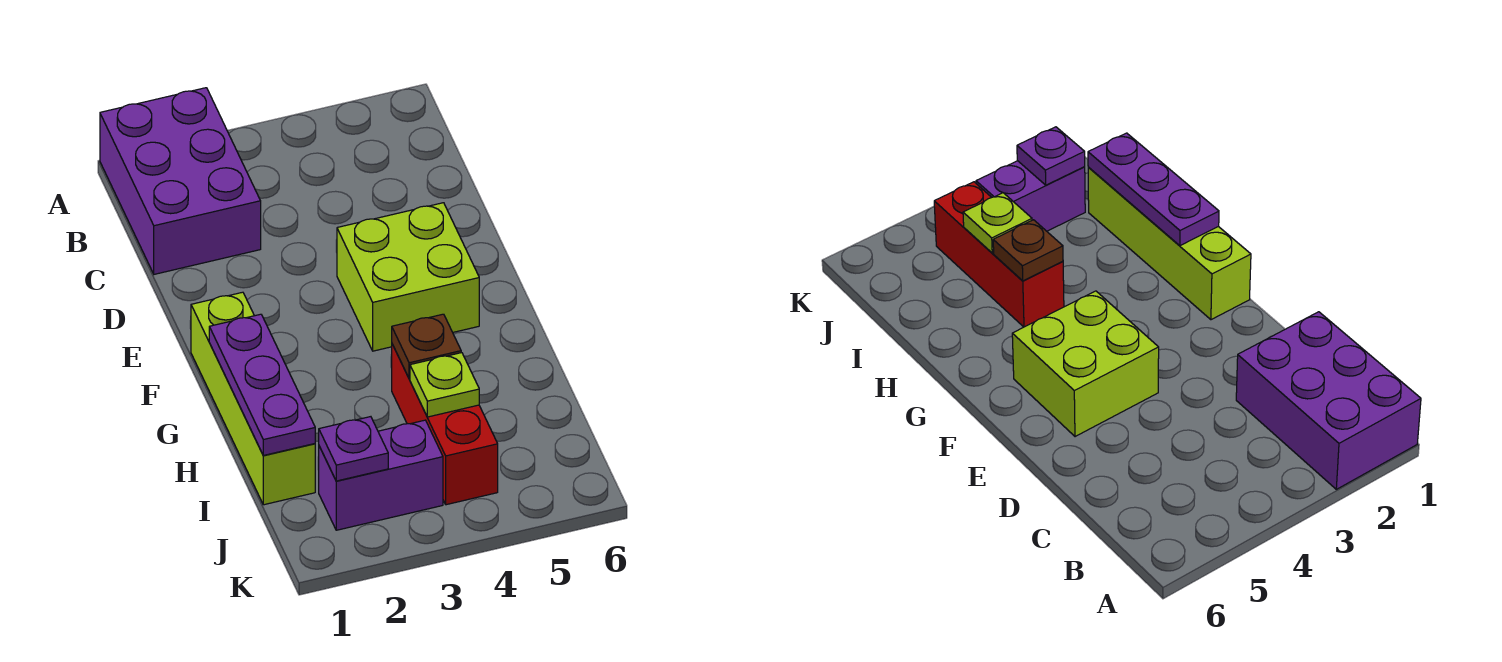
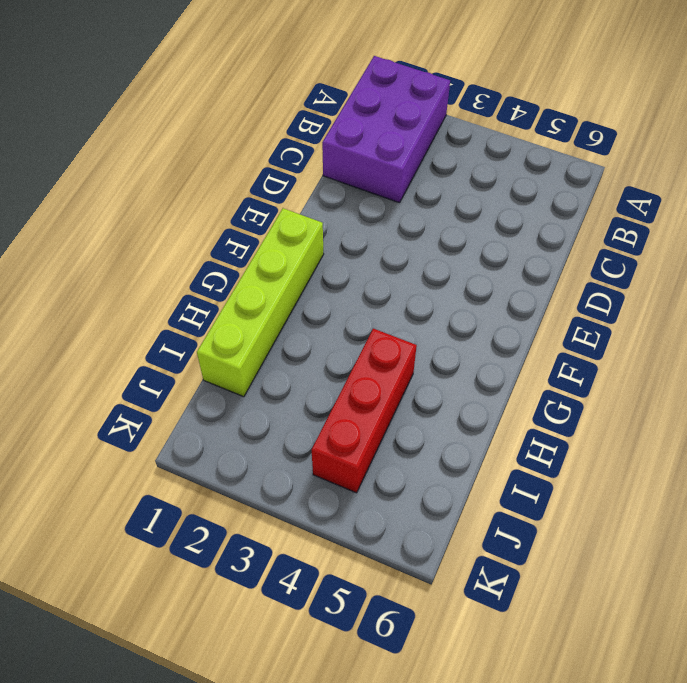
none -> lime 2x2 brick [337,203,479,351]
none -> purple 1x2 brick [319,420,443,530]

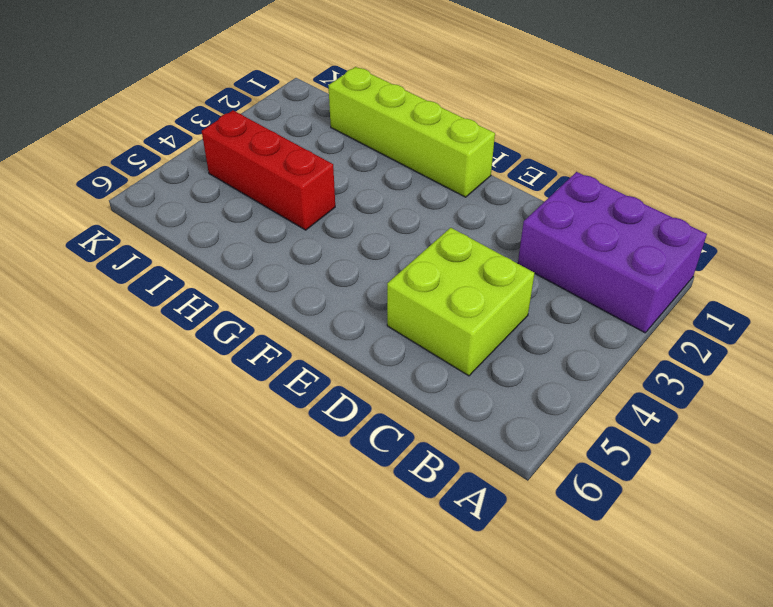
lime 2x2 brick [387,228,535,376] -> lime 2x2 brick moved to [337,203,479,351]
none -> purple 1x2 brick [319,420,443,530]
none -> purple 1x3 plate [209,314,315,455]

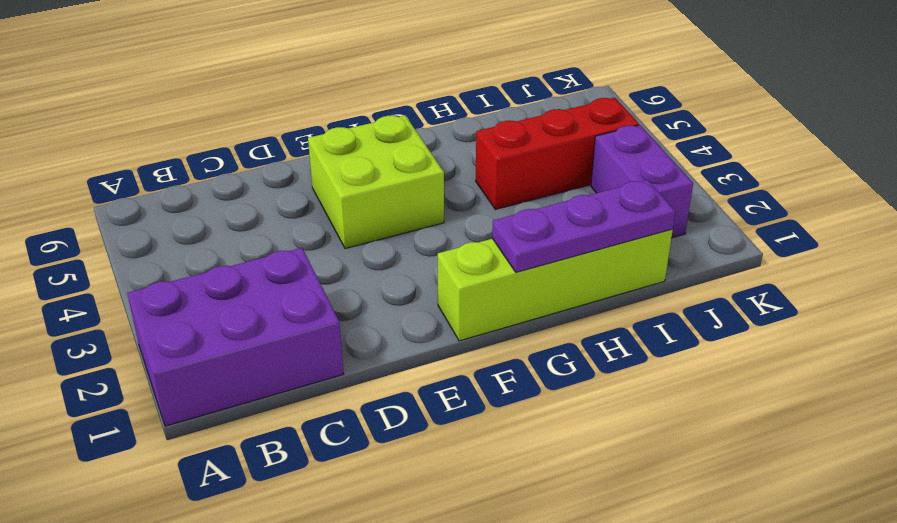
none -> brown 1x1 plate [392,314,461,379]
none -> lime 1x1 plate [410,353,479,417]

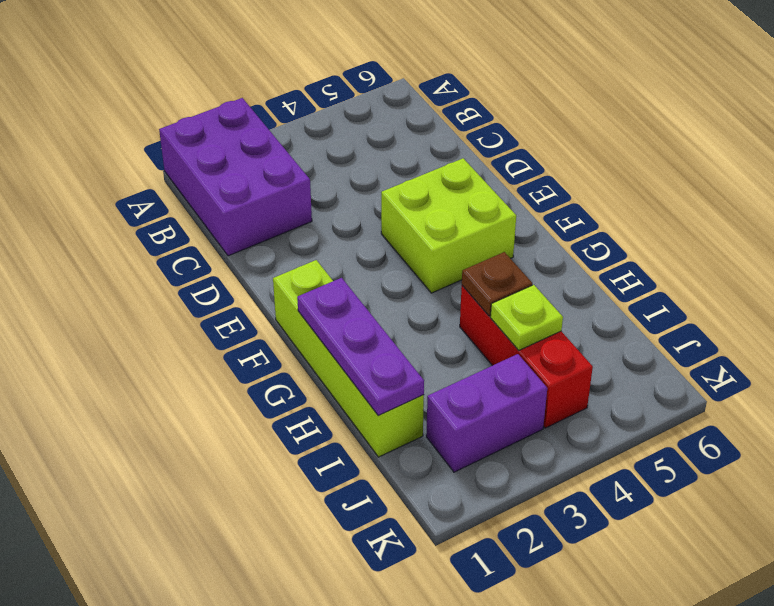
none -> purple 1x1 plate [319,417,388,481]

